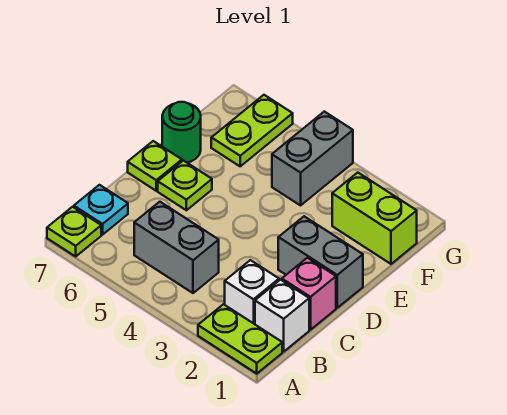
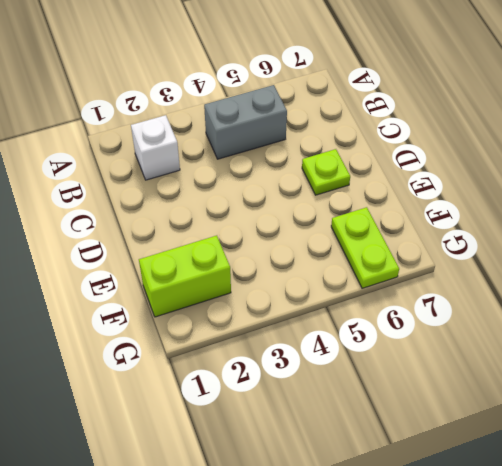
none -> lime 1x2 plate [198,304,282,374]
none -> lime 1x1 plate [47,207,101,256]
none -> white 1x1 brick [255,280,309,352]

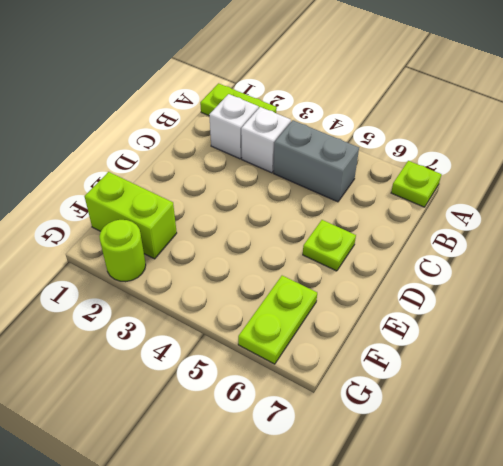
white 1x1 brick [241,107,291,173] -> white 1x1 brick moved to [255,280,309,352]
lime 1x1 round brick [99,220,146,282] -> none
none -> cyan 1x1 plate [74,185,128,235]
none -> pink 1x1 brick [282,258,336,330]
none -> grey 1x2 brick [278,216,363,308]

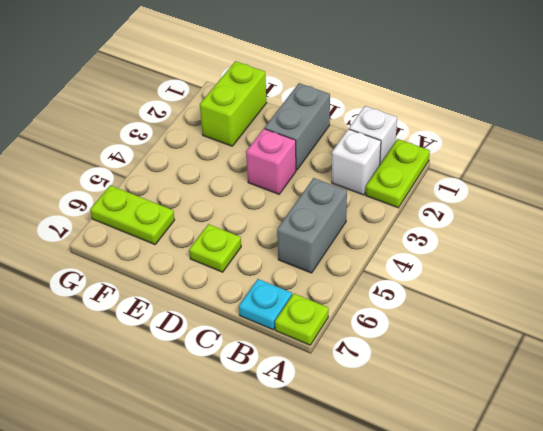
pink 1x1 brick [246,129,296,194] -> pink 1x1 brick moved to [282,258,336,330]
none -> lime 1x1 plate [128,141,182,191]
none -> green 1x1 round brick [162,102,201,163]
none -> grey 1x2 brick [272,112,353,205]

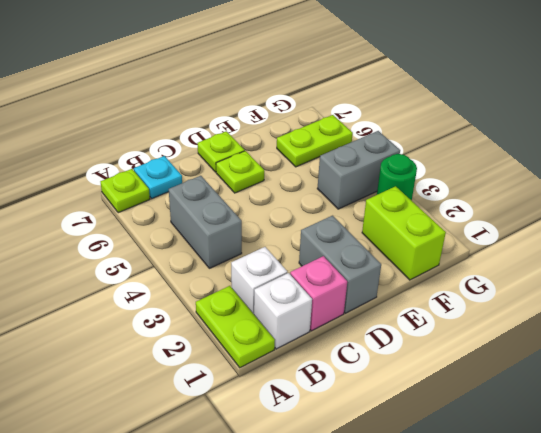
green 1x1 round brick [377,154,417,201] -> green 1x1 round brick moved to [162,102,201,163]

